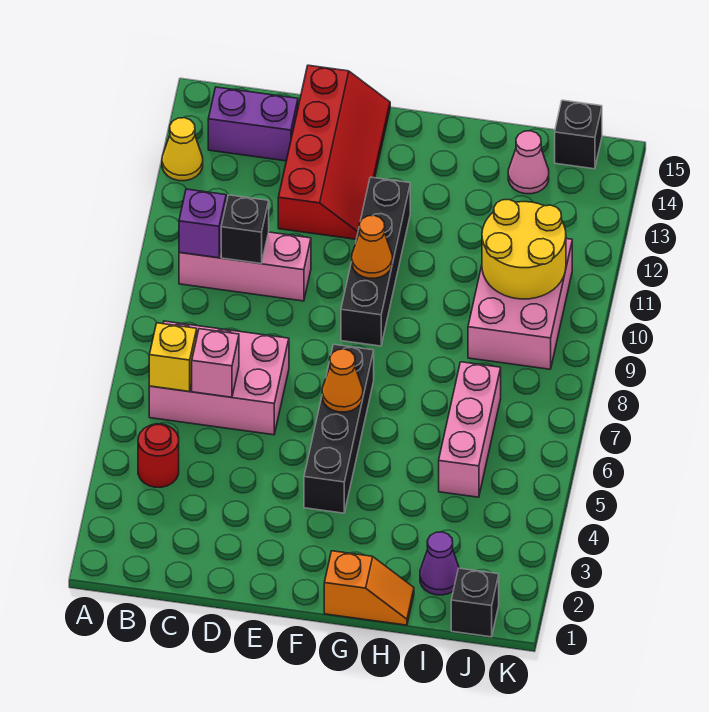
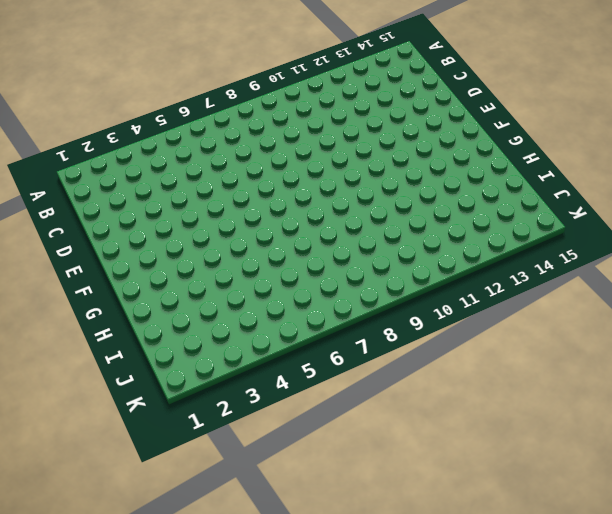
none -> yellow 1x1 cone [162,118,203,181]
none -> red 1x1 round brick [138,424,179,487]
none -> pink 2x3 brick [149,321,289,435]

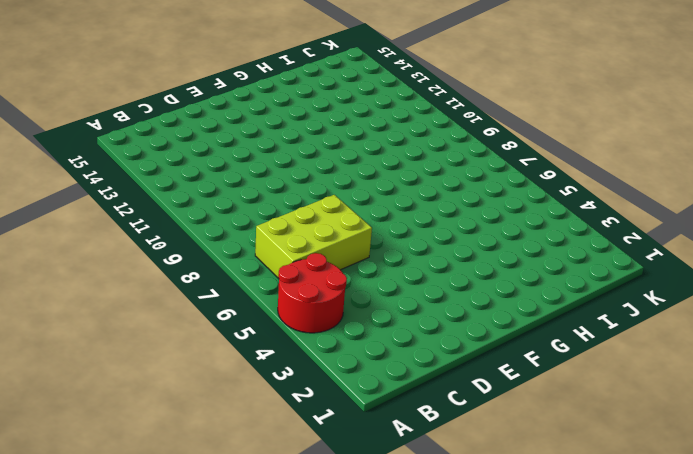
red 2x2 round brick [278,253,347,333] -> red 1x1 round brick [138,424,179,487]
lime 2x3 brick [255,195,372,279] -> pink 2x3 brick [149,321,289,435]
none -> yellow 1x1 cone [162,118,203,181]
none -> pink 1x3 brick [179,232,311,301]
none -> purple 1x2 brick [208,87,298,161]

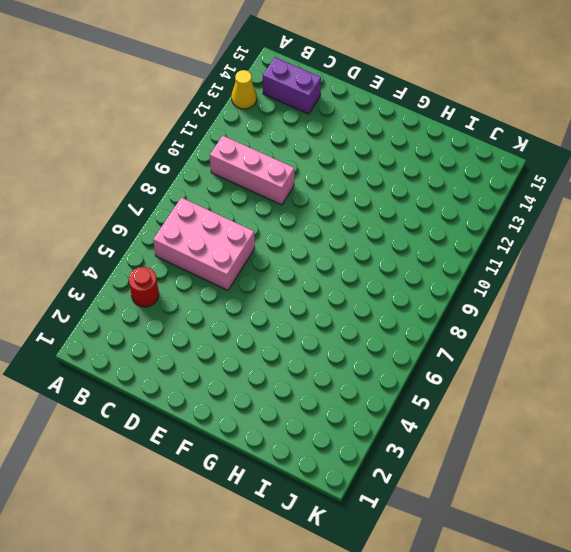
none -> red 2x4 slope [278,65,390,239]
none -> black 1x4 brick [304,344,374,513]
none -> black 1x4 brick [341,177,410,346]

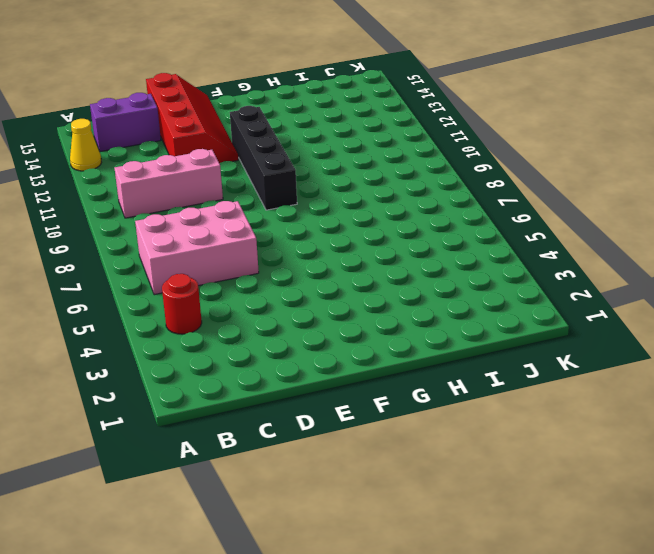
none -> black 1x4 brick [304,344,374,513]
none -> orange 1x2 slope [324,551,414,625]
none -> purple 1x1 cone [420,532,459,595]

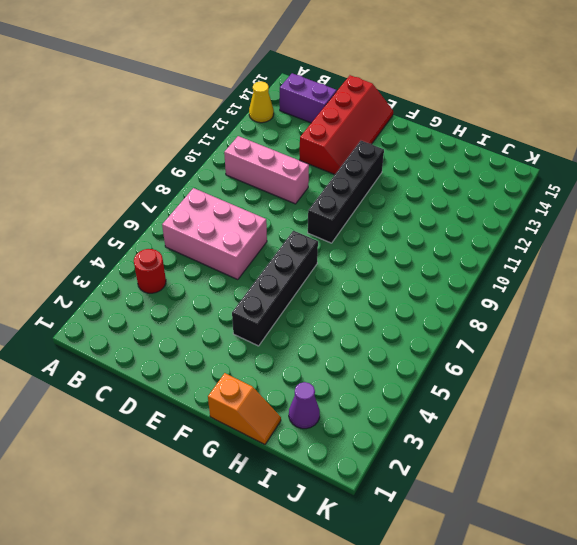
none -> pink 1x3 brick [439,362,501,497]
none -> pink 2x3 brick [468,239,572,369]
none -> pink 1x1 cone [508,131,549,194]

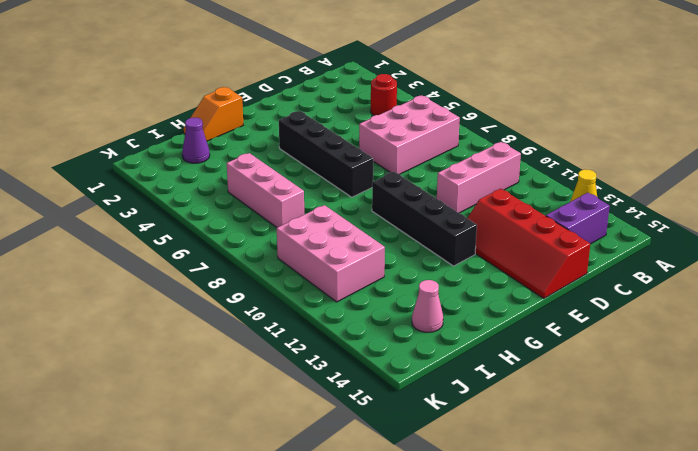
none -> black 1x1 brick [451,568,499,637]
none -> black 1x1 brick [555,100,602,169]
none -> yellow 1x1 brick [149,323,197,391]

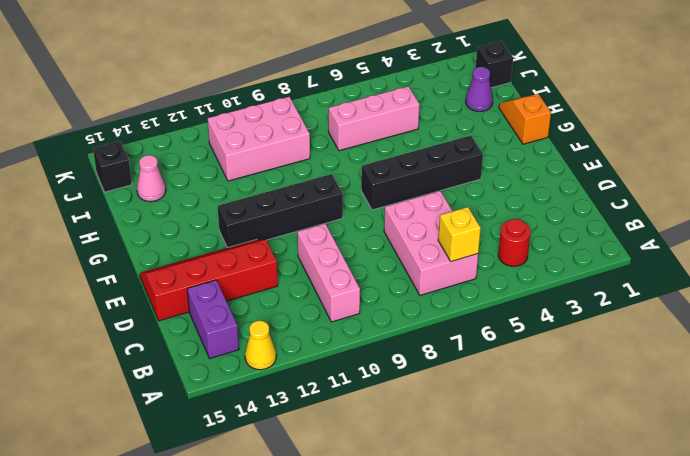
none -> purple 1x1 brick [179,189,226,258]
none -> pink 1x1 brick [192,329,239,397]
none -> black 1x1 brick [221,195,269,264]

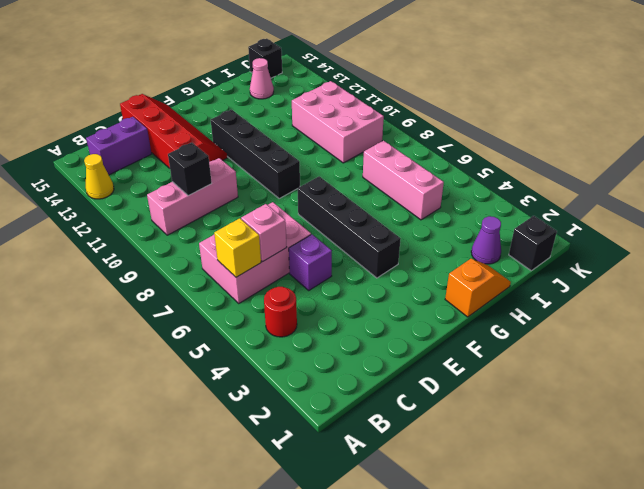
purple 1x1 brick [289,234,332,290] -> purple 1x1 brick moved to [179,189,226,258]
none -> orange 1x1 cone [322,349,363,412]
none -> orange 1x1 cone [352,215,392,278]
none -> yellow 2x2 round brick [482,199,566,299]

